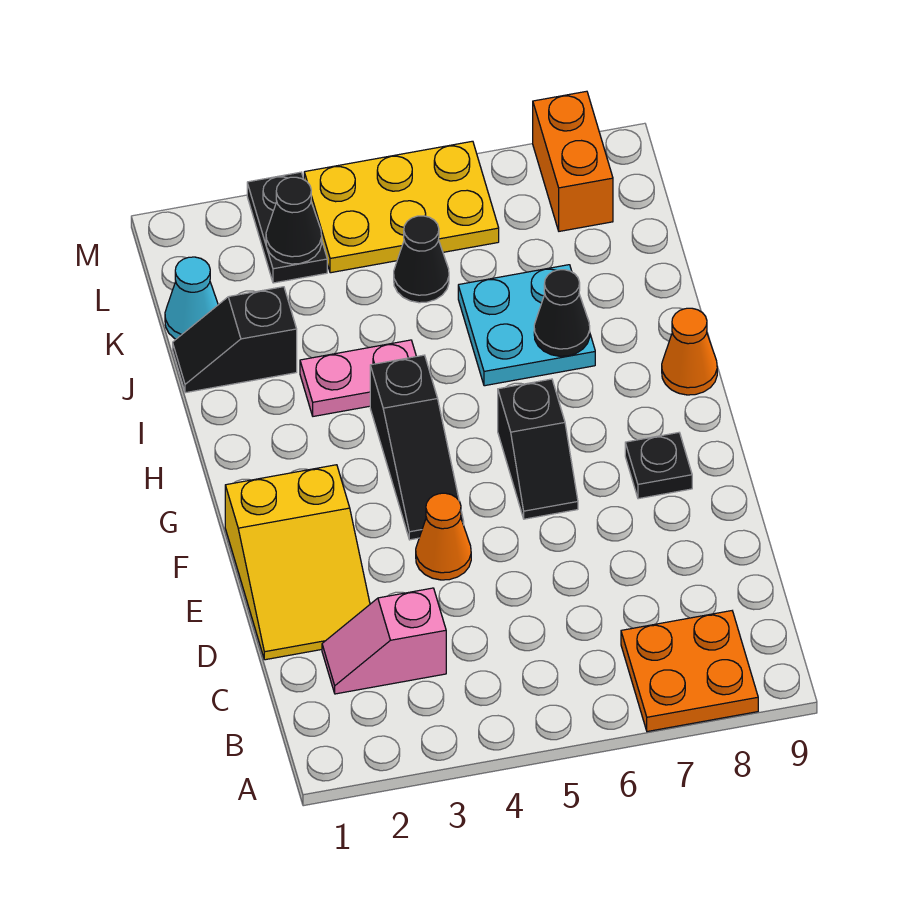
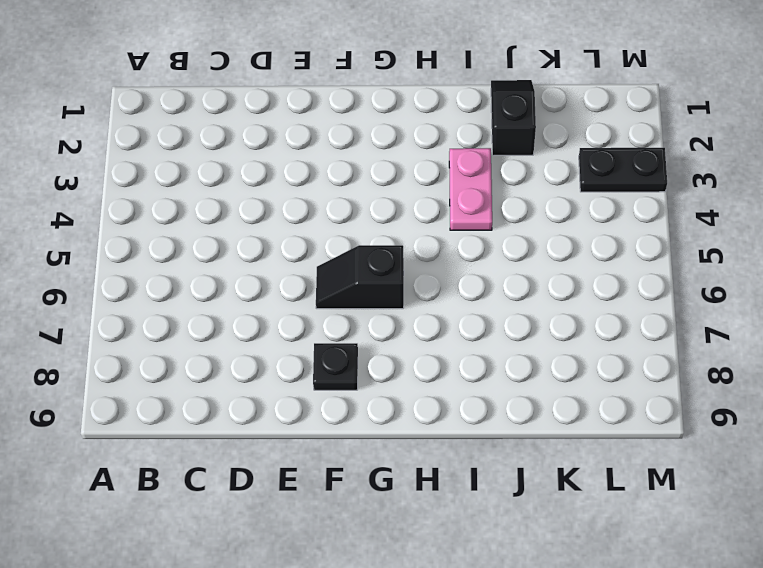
none -> orange 2x2 plate [621,611,758,732]
none -> pink 1x2 slope [322,588,446,694]
none -> yellow 2x3 slope [225,465,370,660]

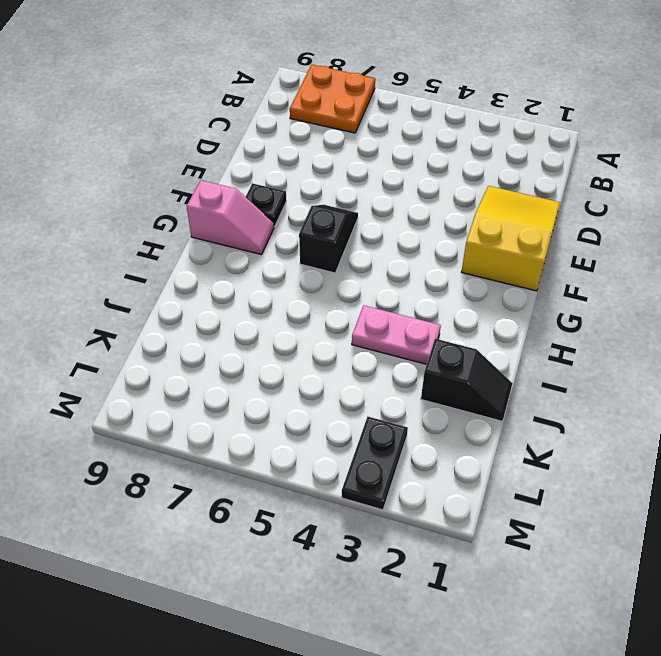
pink 1x2 slope [187,180,274,255] -> pink 1x2 slope moved to [322,588,446,694]
none -> orange 1x1 cone [416,493,471,580]
none -> black 1x3 slope [370,355,464,540]
none -> orange 1x1 cone [662,308,717,395]

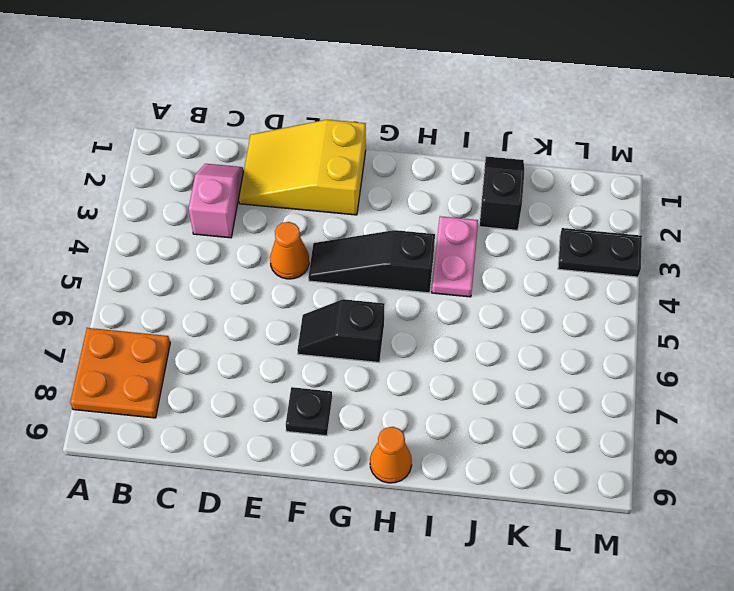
none -> cyan 2x2 plate [458,265,595,386]
none -> cyan 1x1 cone [165,257,218,339]
none -> black 1x1 cone [394,216,449,303]

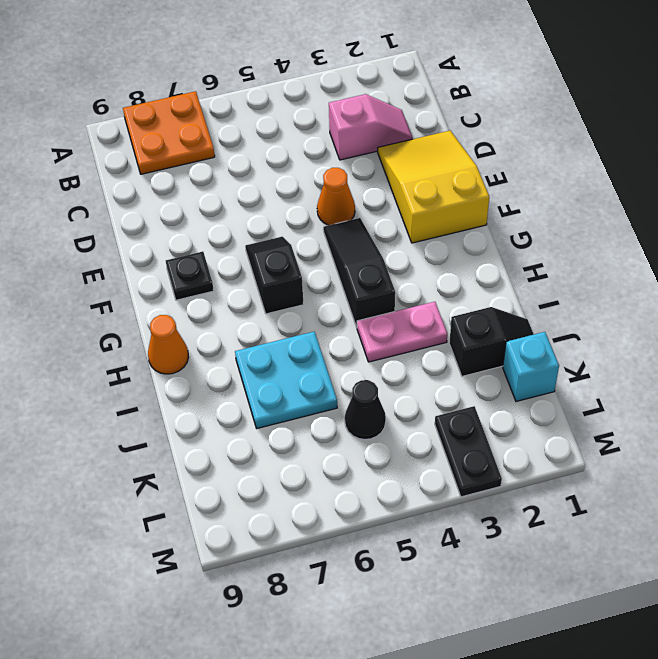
cyan 1x1 brick [503,332,559,401] -> cyan 1x1 cone [165,257,218,339]
none -> yellow 2x3 plate [304,141,499,273]
none -> orange 1x2 brick [533,91,613,231]
none -> black 1x1 cone [534,270,590,356]

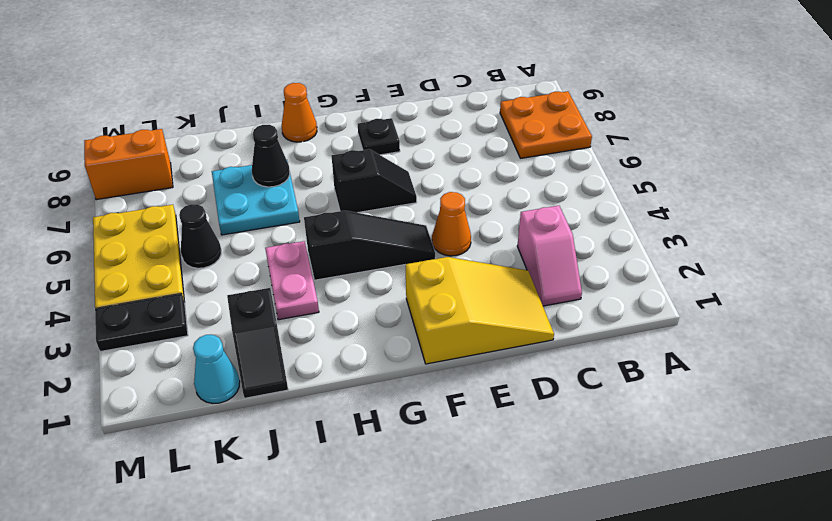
none -> black 1x1 cone [266,177,322,264]

